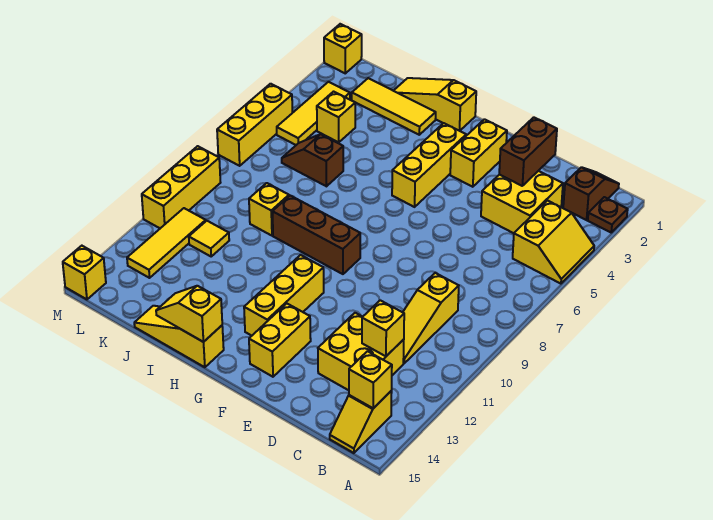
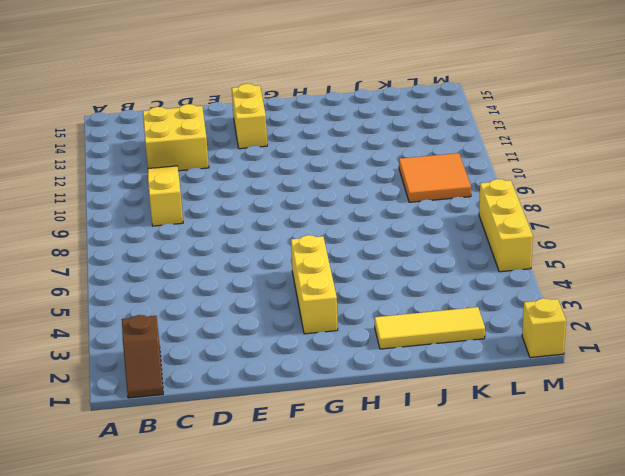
orange 2x2 tile [399,153,471,202] -> none
none -> brown 1x1 plate [588,197,628,232]
none -> yellow 2x2 slope [513,201,594,284]
none -> yellow 1x2 slope [330,391,392,453]

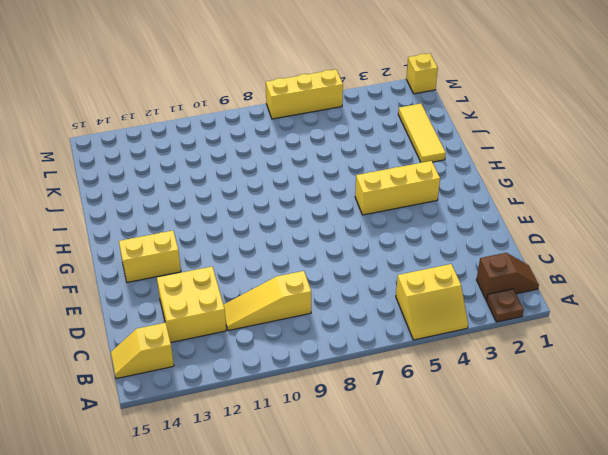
none -> yellow 2x2 brick [481,171,563,233]
none -> yellow 1x2 brick [450,119,507,187]
none -> brown 1x3 brick [272,196,360,274]

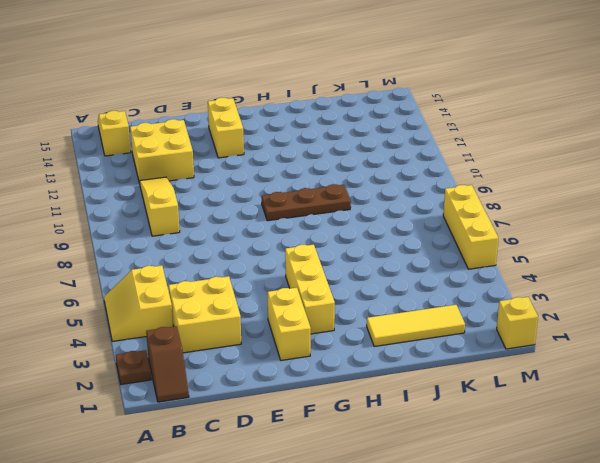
brown 1x3 plate [262,184,351,221] -> brown 1x3 brick [272,196,360,274]
none -> yellow 1x3 brick [244,255,324,336]
none -> yellow 1x3 slope [394,78,476,131]
none -> yellow 1x3 slope [134,306,224,367]

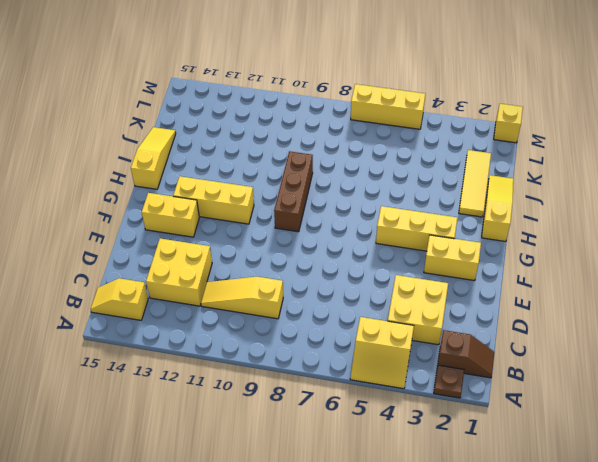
none -> brown 1x2 slope [282,134,343,186]
none -> yellow 1x1 brick [249,183,289,236]
none -> yellow 1x1 brick [317,92,355,142]

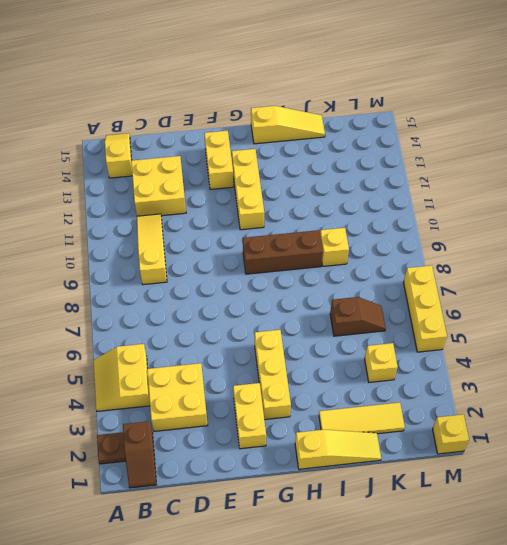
none -> yellow 1x1 tile [189,221,229,256]
none -> yellow 1x3 tile [277,82,350,145]
none -> yellow 1x3 tile [127,208,206,278]

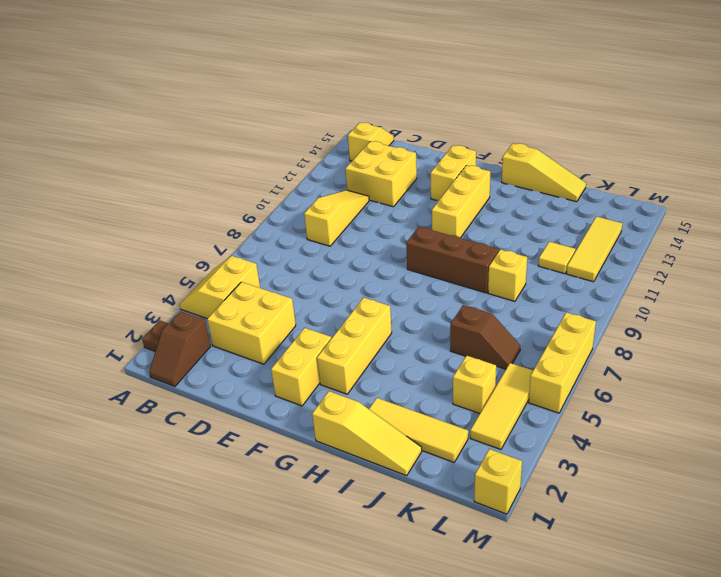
none -> yellow 1x3 brick [142,146,221,228]
none -> yellow 1x1 brick [63,246,106,299]
none -> yellow 1x1 brick [349,351,392,408]

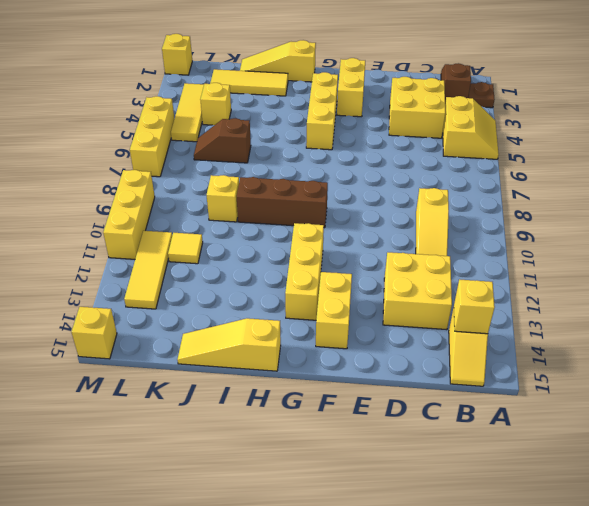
none -> yellow 1x1 brick [362,300,404,356]
none -> brown 1x2 brick [499,117,557,186]
none -> yellow 1x2 slope [156,286,222,342]

